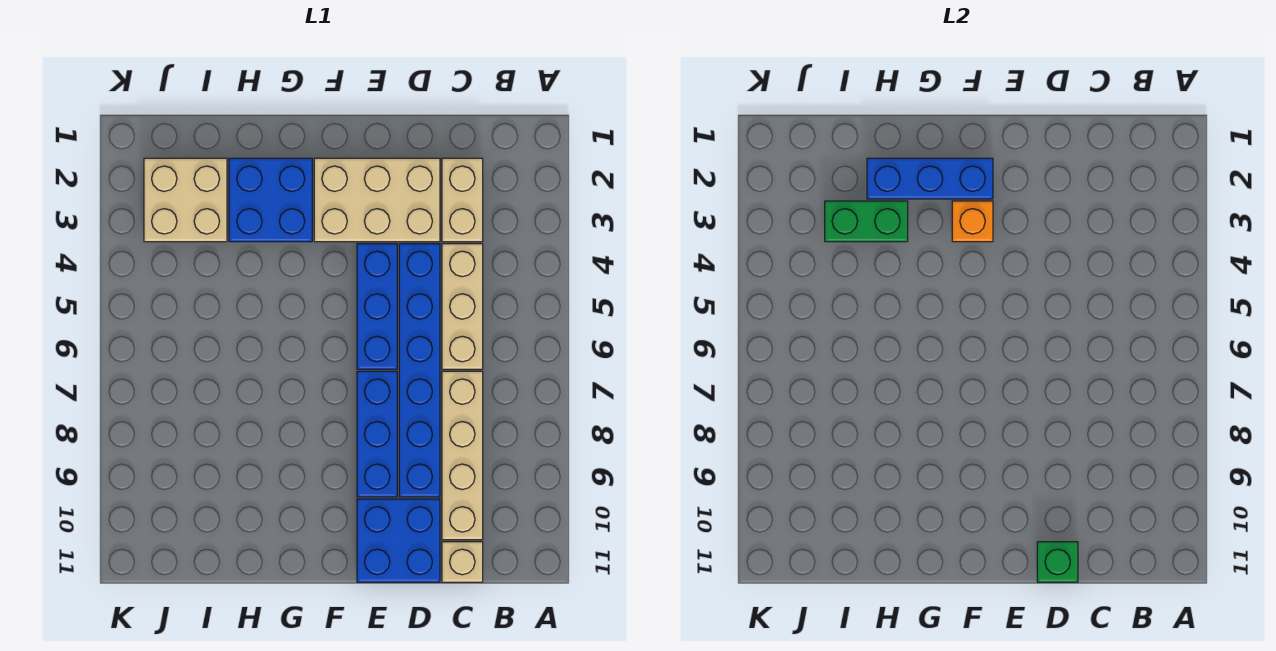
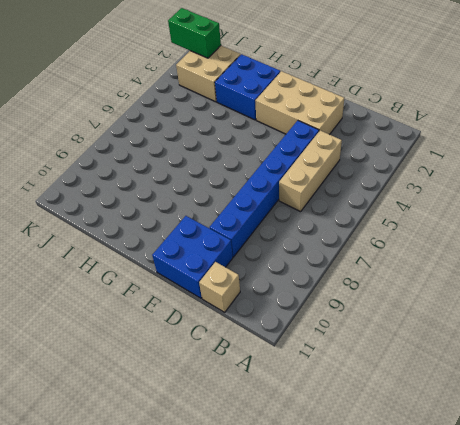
green 1x2 brick [168,8,221,58] -> green 1x2 brick moved to [825,201,908,242]
none -> tan 1x2 brick [442,158,483,242]
none -> tan 1x4 brick [442,371,483,540]
none -> blue 1x3 brick [357,244,397,369]

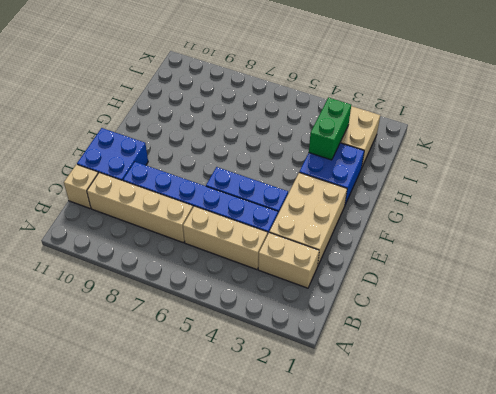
none -> blue 1x3 brick [357,371,397,497]
none -> green 1x1 brick [1037,542,1078,582]
none -> blue 1x3 brick [867,158,993,199]

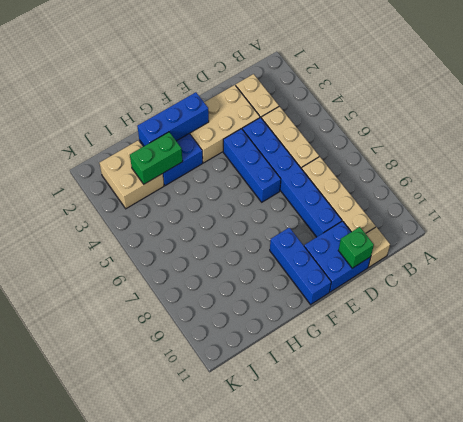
blue 1x3 brick [270,227,331,305] -> blue 1x3 brick moved to [357,371,397,497]
none -> orange 1x1 brick [952,201,993,242]

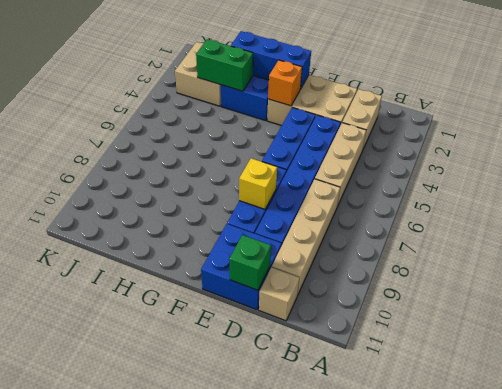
yellow 1x1 brick [239,158,277,209] -> none

